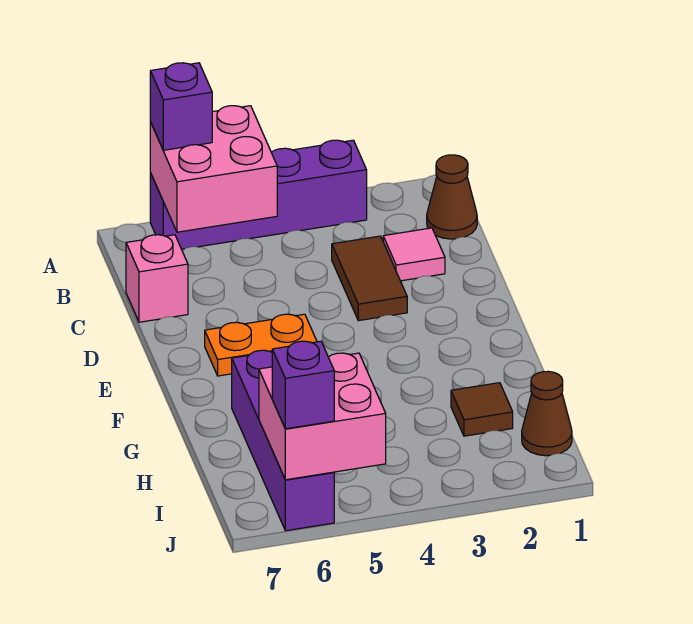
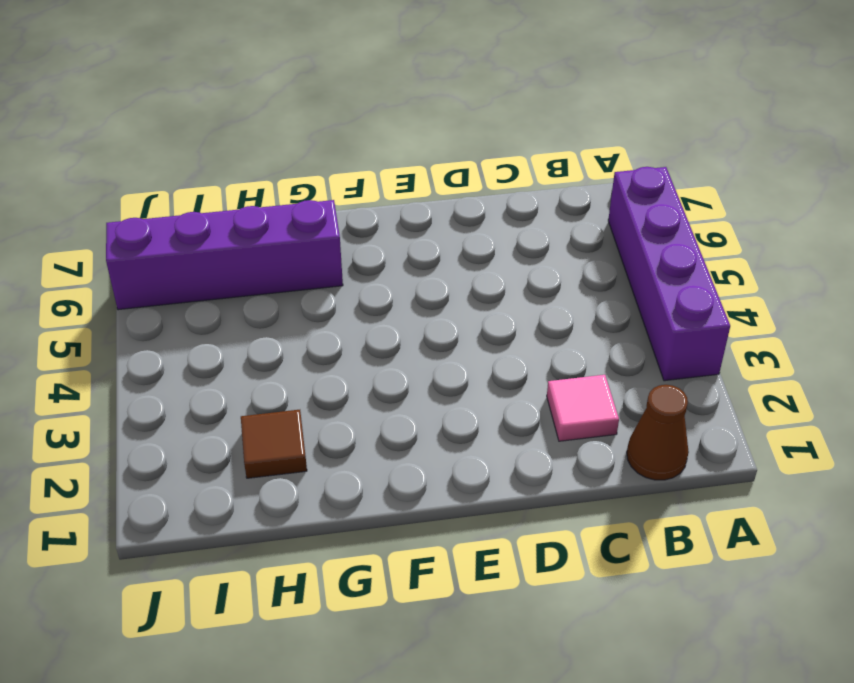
none -> brown 1x2 tile [332,236,407,321]
none -> pink 1x1 brick [126,235,188,322]
none -> orange 1x2 plate [205,314,317,376]

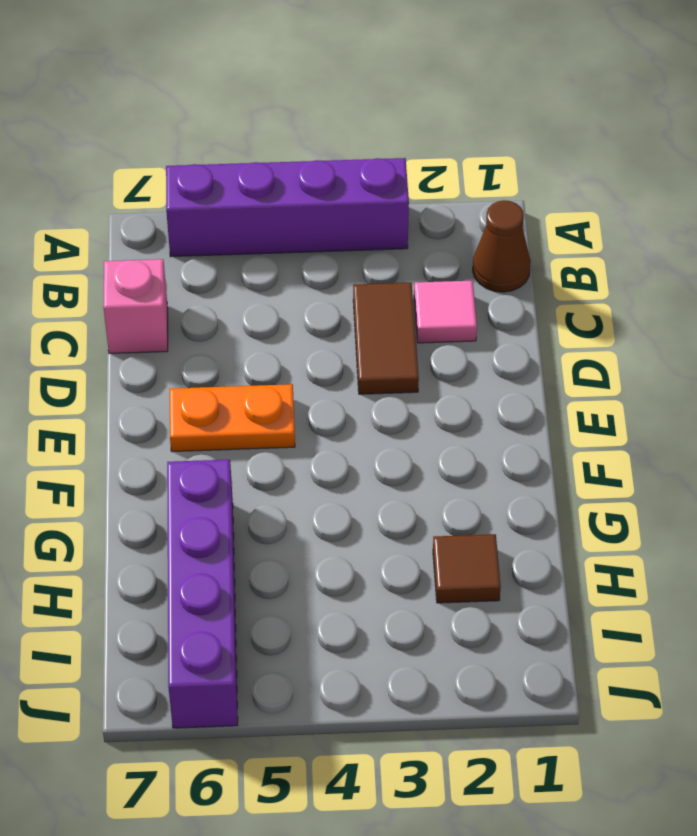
none -> brown 1x1 cone [522,371,572,456]
none -> pink 2x2 brick [150,106,277,232]
none -> pink 2x2 brick [259,353,386,480]

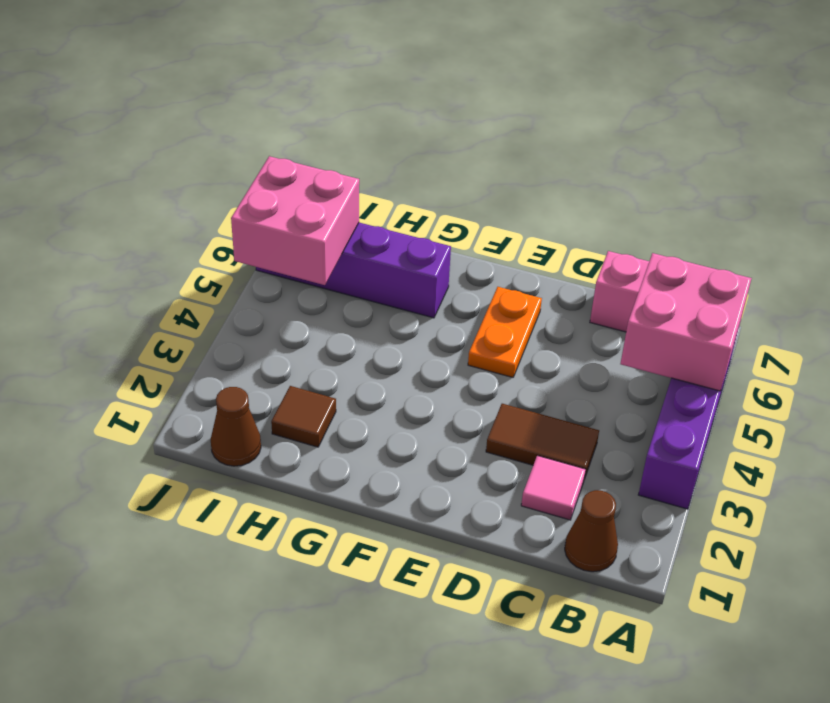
none -> purple 1x1 brick [150,63,212,150]
none -> purple 1x1 brick [272,341,334,429]

